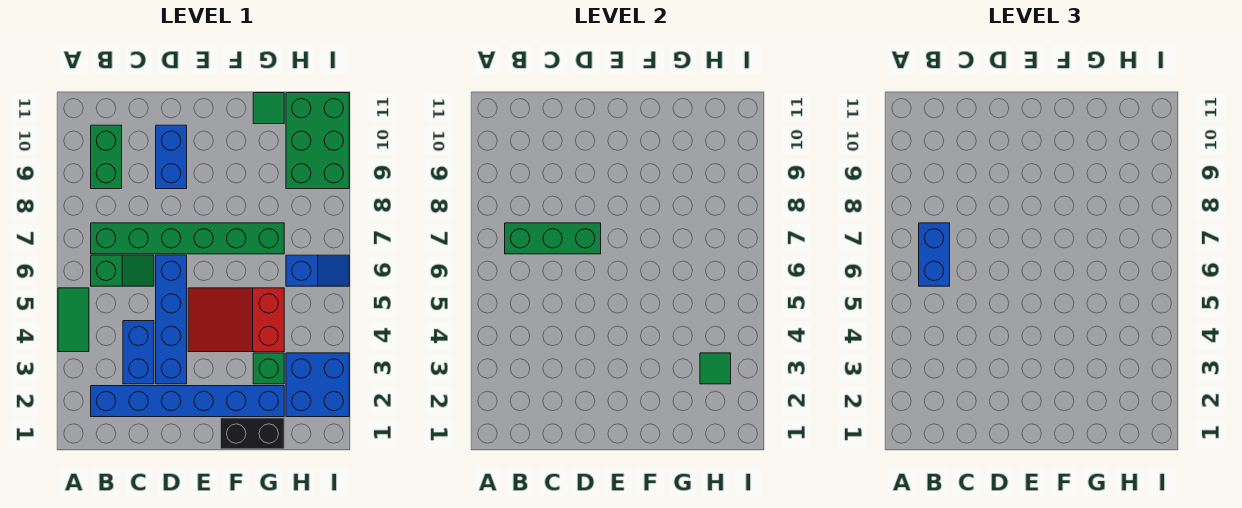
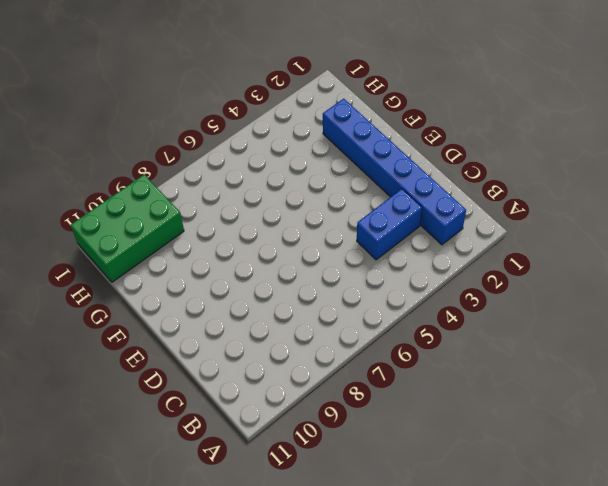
none -> green 1x2 tile [58,288,89,352]
none -> green 1x2 slope [91,255,154,286]
none -> green 1x6 brick [91,223,284,254]

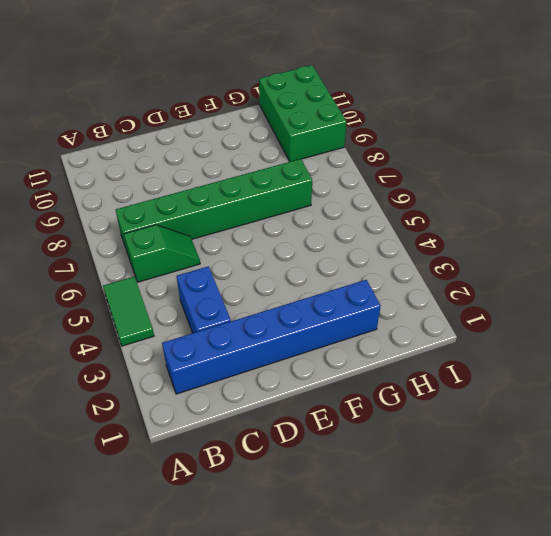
none -> green 1x2 brick [91,125,122,189]
none -> blue 1x4 brick [156,255,187,384]
none -> blue 1x2 brick [156,125,187,189]

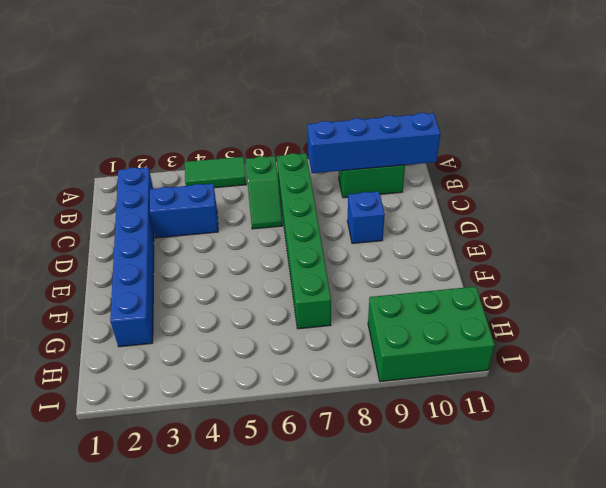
blue 1x4 brick [307,113,440,173] -> blue 1x4 brick moved to [156,255,187,384]
blue 1x1 brick [347,191,385,244] -> blue 1x2 brick [156,125,187,189]
none -> red 2x3 slope [188,288,284,352]
none -> black 1x2 brick [221,418,284,449]
none -> green 1x1 brick [253,353,284,384]

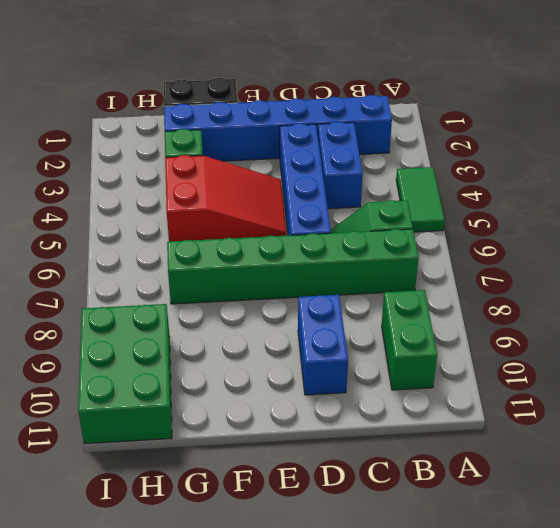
none -> green 1x1 tile [253,93,284,124]
none -> blue 2x2 brick [286,353,349,417]
none -> blue 1x2 slope [286,255,349,286]

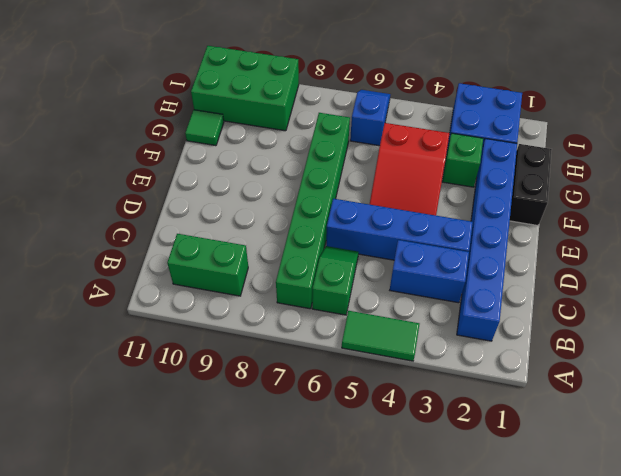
none -> blue 1x2 brick [156,125,187,189]
none -> green 1x3 brick [505,223,601,254]
none -> green 1x1 tile [700,353,731,384]

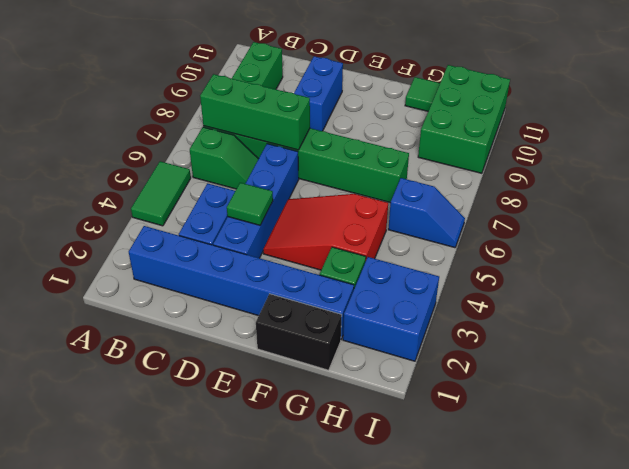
green 1x1 tile [227,183,273,225] -> green 1x1 tile moved to [700,353,731,384]
none -> blue 1x2 brick [919,223,950,286]

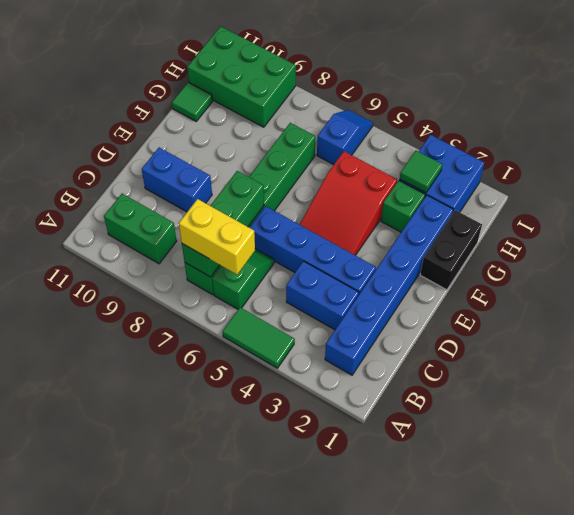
yellow 1x2 brick [179,199,255,274] -> blue 1x2 brick [919,223,950,286]

